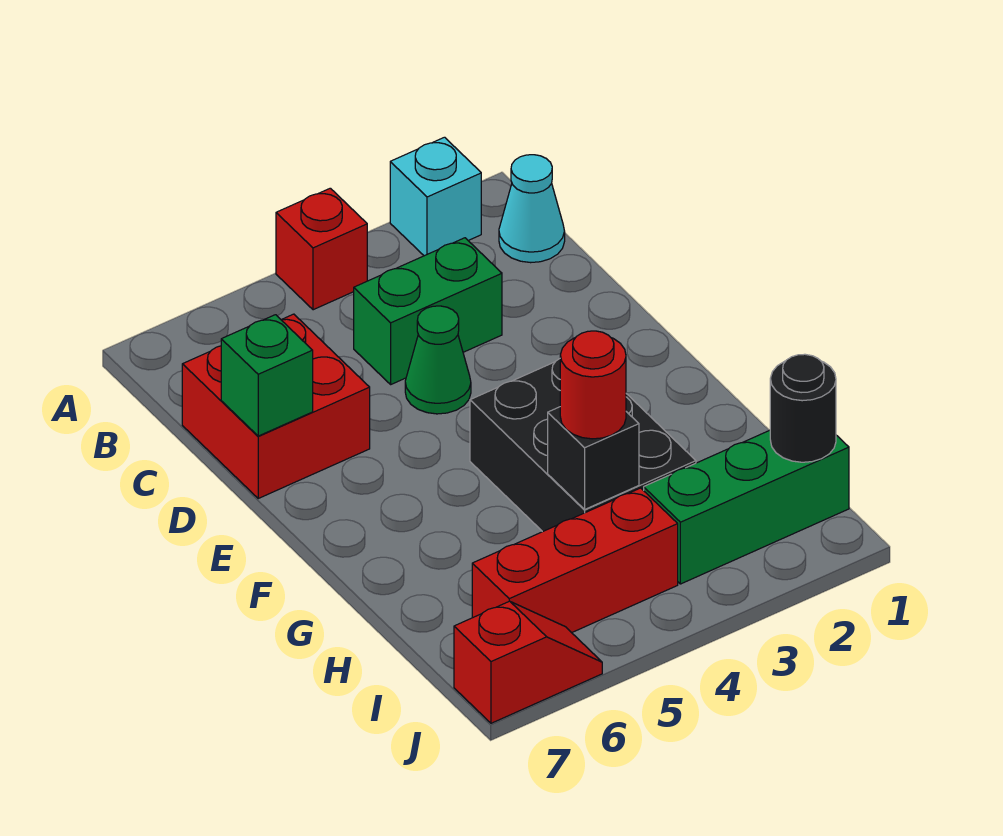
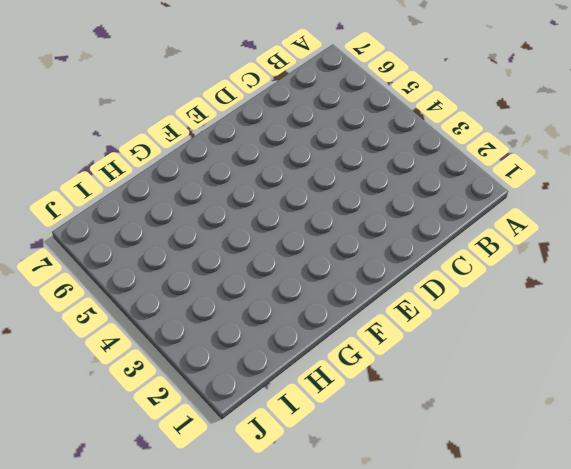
none -> cyan 1x1 brick [390,137,481,256]
none -> red 1x1 brick [276,188,367,310]
none -> cyan 1x1 cone [499,155,565,263]

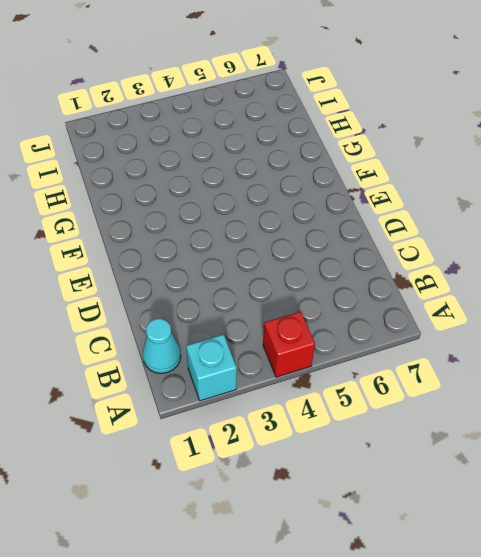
none -> green 1x2 brick [354,238,502,384]
none -> red 2x2 brick [182,314,370,498]
none -> green 1x1 cone [405,306,471,414]

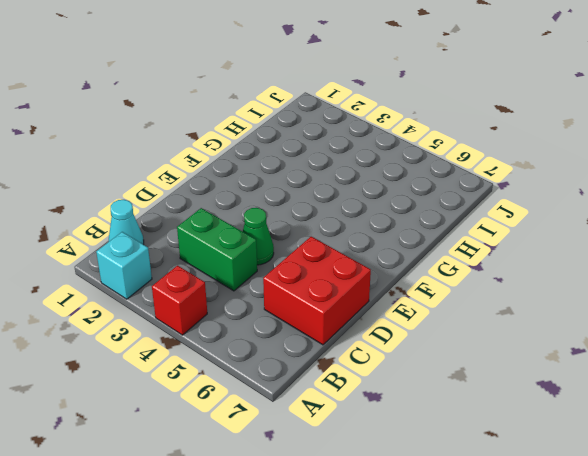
none -> black 2x3 brick [470,359,696,532]
none -> green 1x3 brick [644,430,849,584]
none -> red 1x3 brick [472,488,678,633]

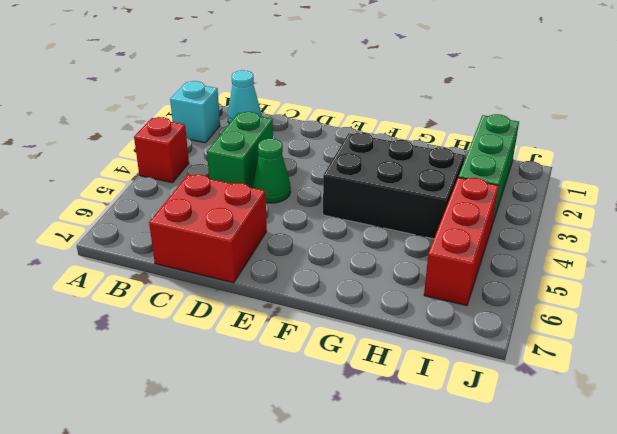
none -> red 1x2 slope [454,601,602,723]
none -> green 1x1 brick [221,315,313,436]
none -> black 1x1 brick [548,407,639,509]

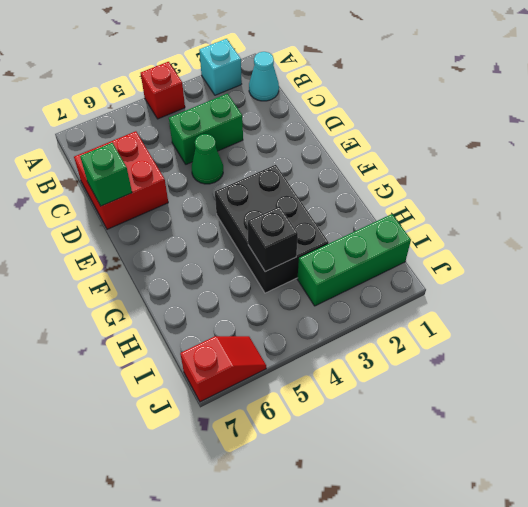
none -> red 1x3 brick [472,488,678,633]
none -> black 1x1 round brick [770,354,836,462]
none -> red 1x1 round brick [560,331,626,439]

